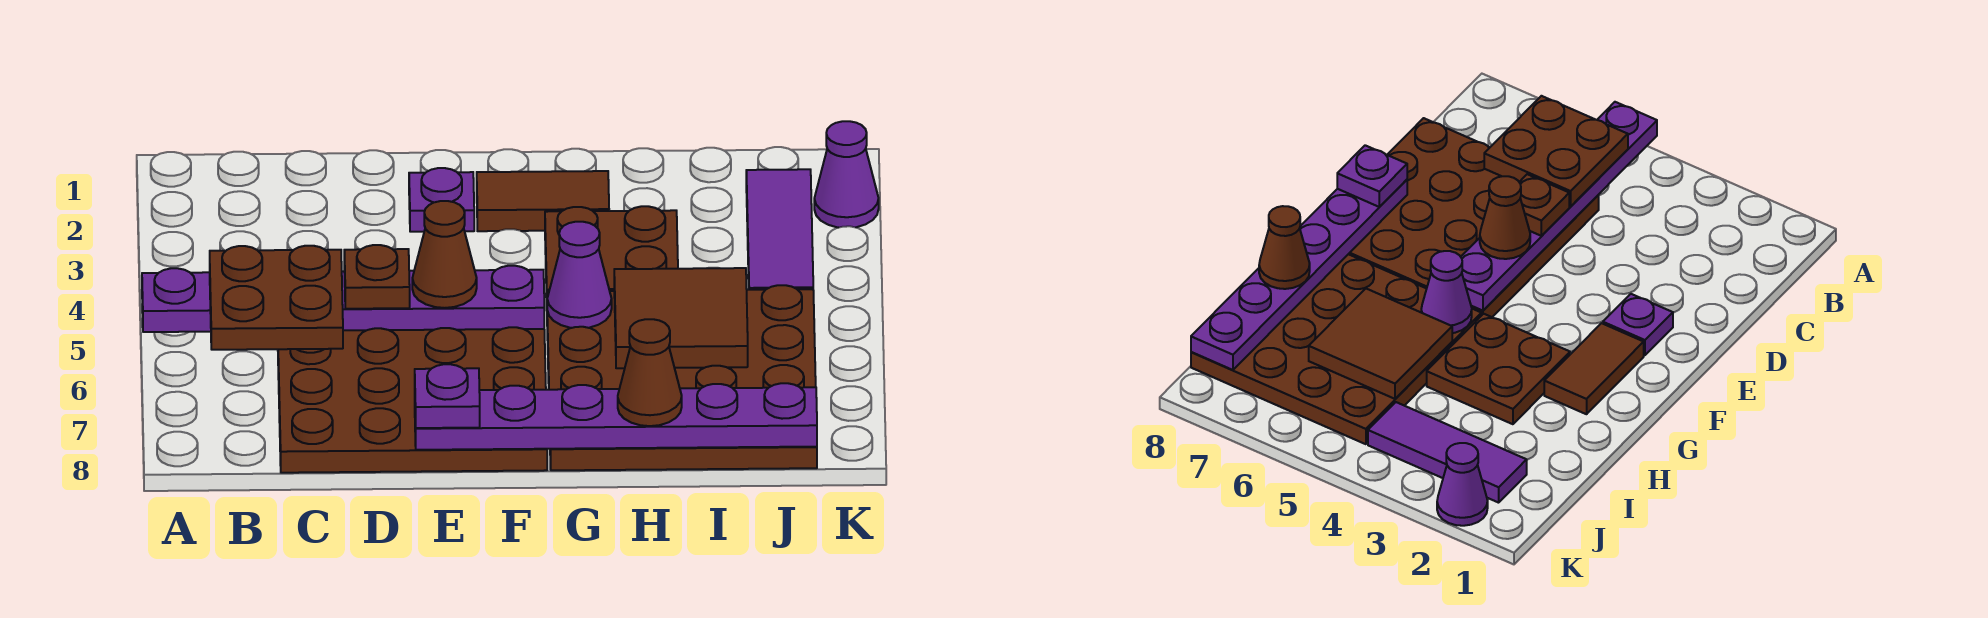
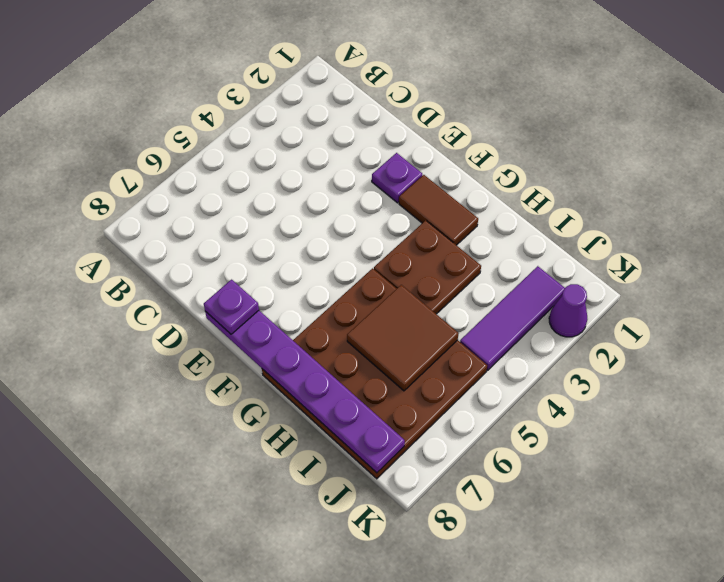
none -> brown 4x4 plate [278,327,547,473]
none -> purple 1x6 plate [142,266,544,332]
none -> purple 1x1 cone [547,222,612,328]

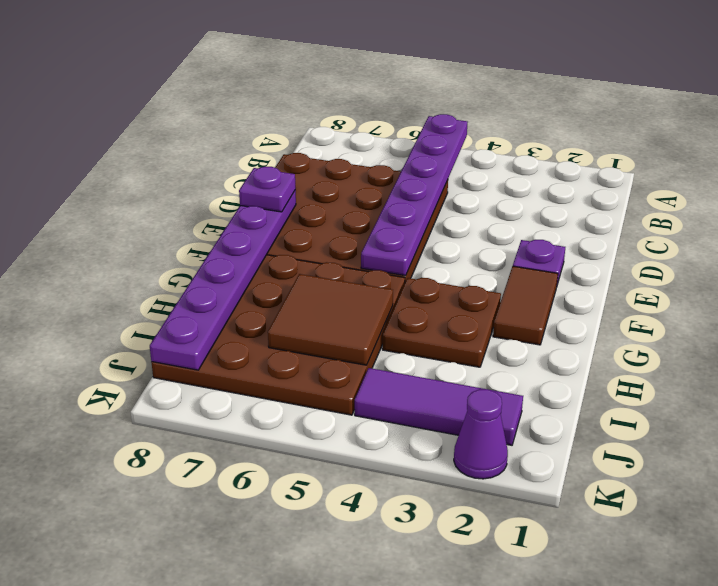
none -> purple 1x1 cone [547,222,612,328]
none -> brown 2x2 plate [210,246,343,350]
none -> brown 1x1 plate [344,245,410,309]

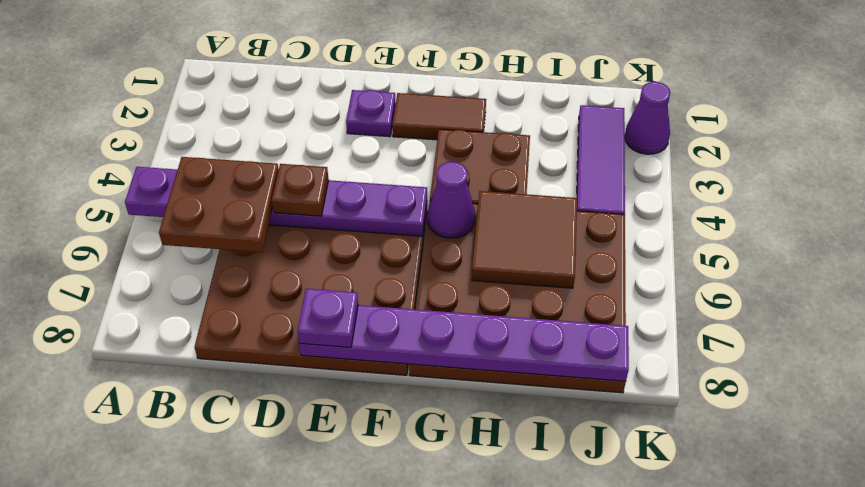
none -> brown 1x1 cone [412,201,477,308]
none -> brown 1x1 cone [618,319,682,426]

